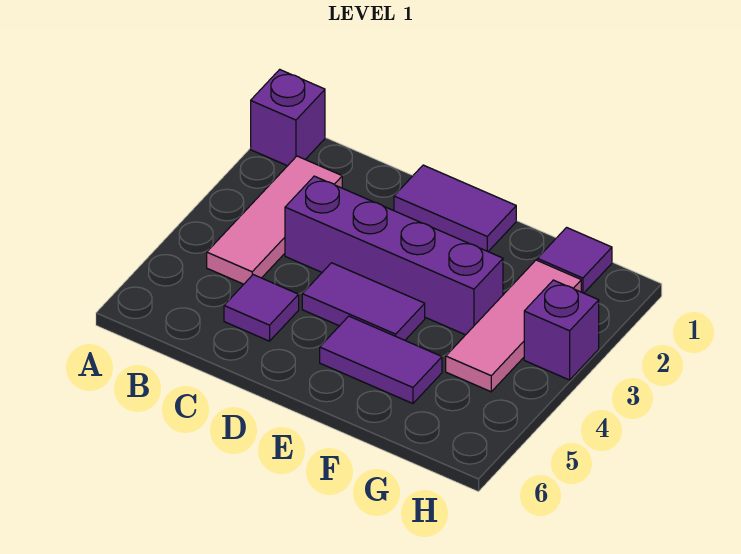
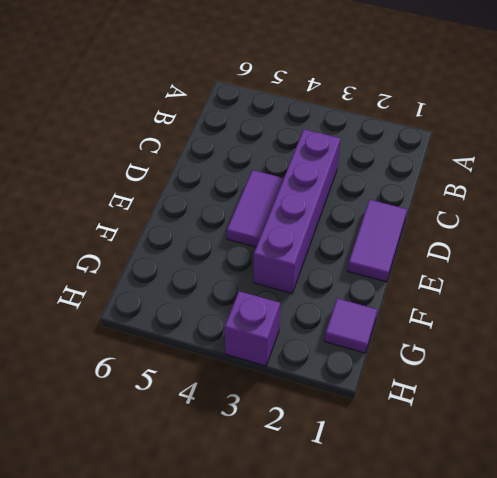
none -> purple 1x1 brick [251,69,325,166]
none -> pink 1x3 tile [207,156,342,284]

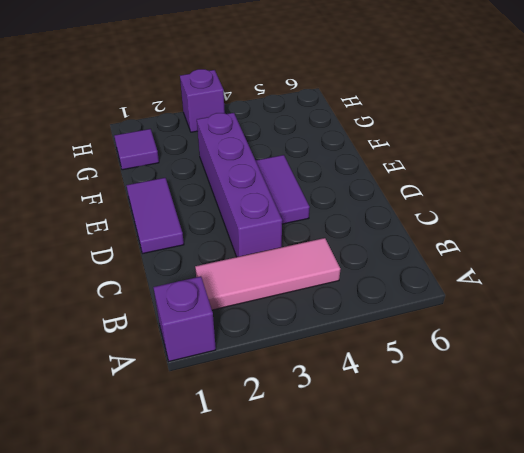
none -> purple 1x1 tile [224,275,299,341]
none -> purple 1x2 tile [320,316,442,404]

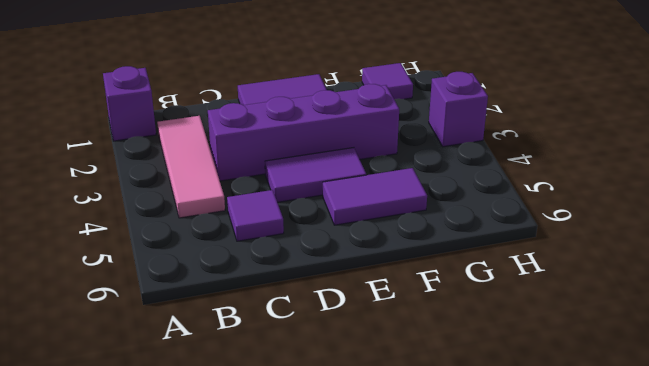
none -> pink 1x3 tile [446,260,581,392]

